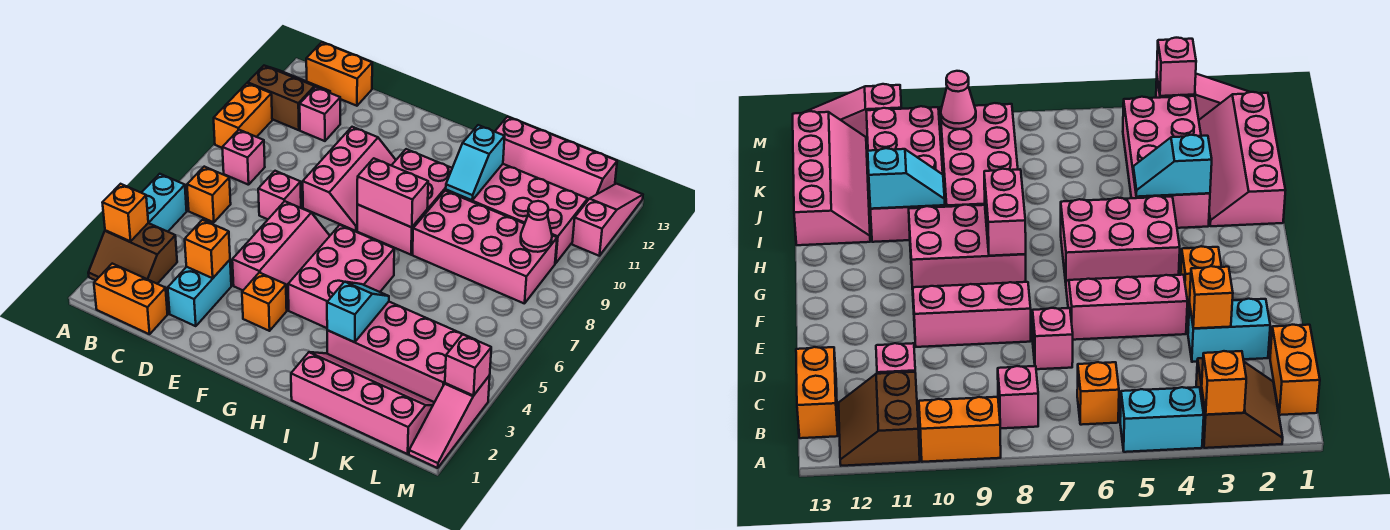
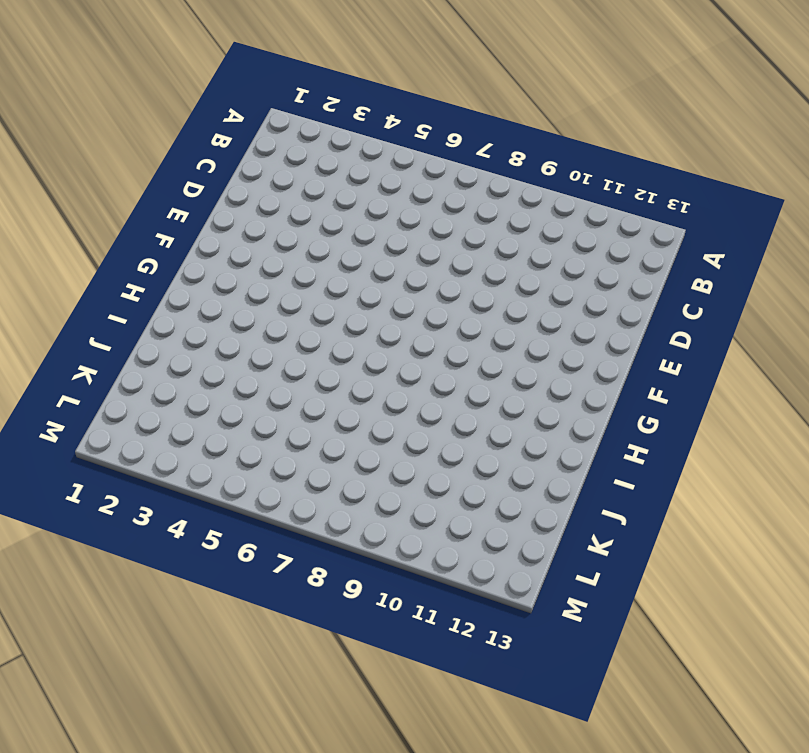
none -> brown 2x2 slope [88,223,177,284]
none -> cyan 1x2 brick [142,174,187,232]
none -> orange 1x2 brick [214,83,272,148]
none -> brown 2x2 slope [248,66,330,130]

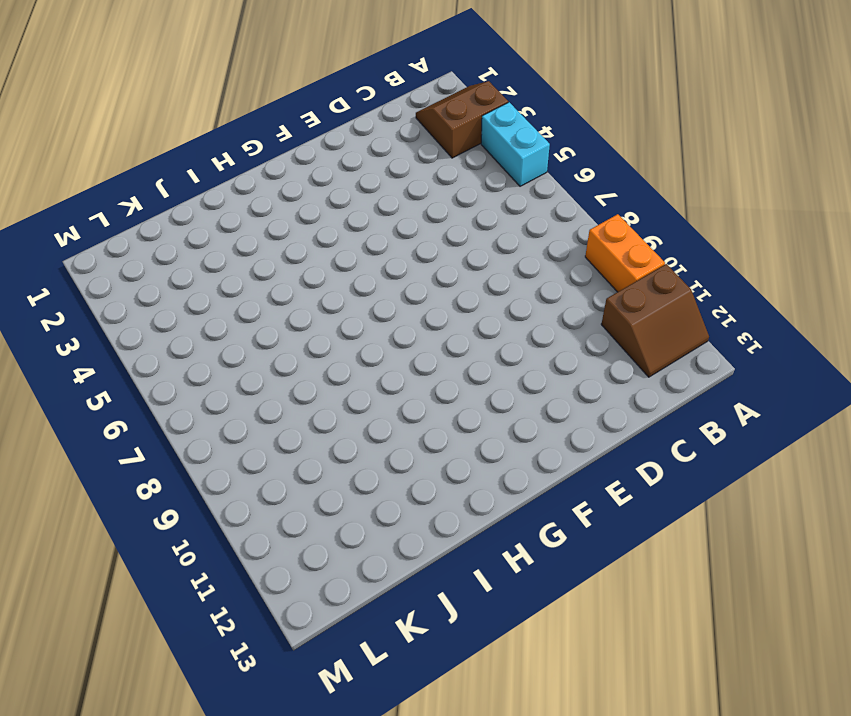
none -> orange 1x2 brick [94,264,168,334]
none -> orange 1x1 brick [187,167,231,222]
none -> pink 1x1 brick [222,130,265,185]
none -> orange 1x2 brick [306,42,372,106]

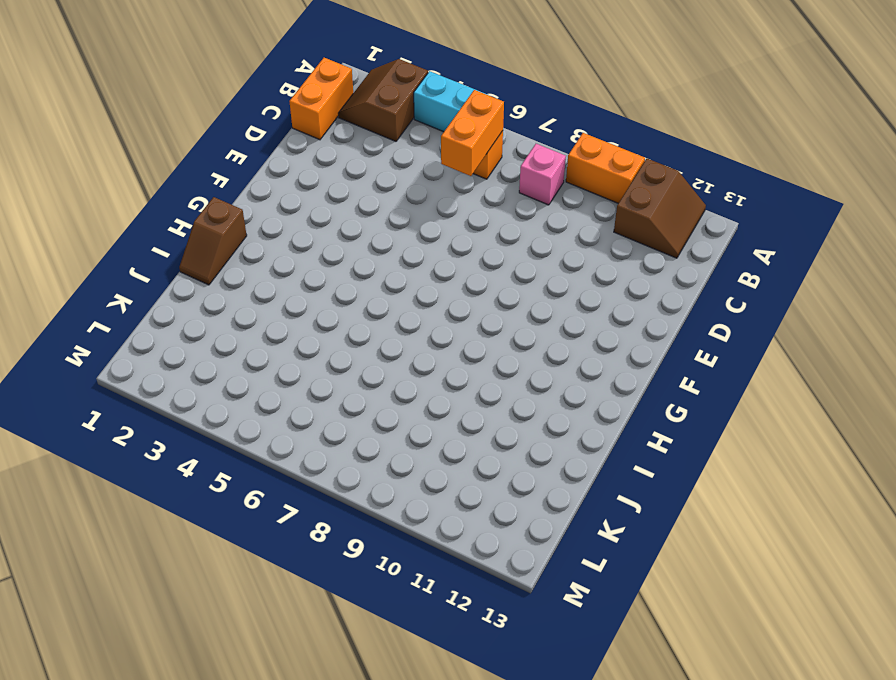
orange 1x2 brick [441,90,504,176] -> orange 1x2 brick moved to [306,42,372,106]
brown 1x2 slope [179,197,247,285] -> pink 2x4 slope [291,352,434,454]
none -> pink 1x1 brick [300,87,340,141]
none -> cyan 1x2 brick [168,260,231,326]
none -> pink 1x1 brick [258,171,301,219]
none -> pink 2x3 slope [232,201,330,310]

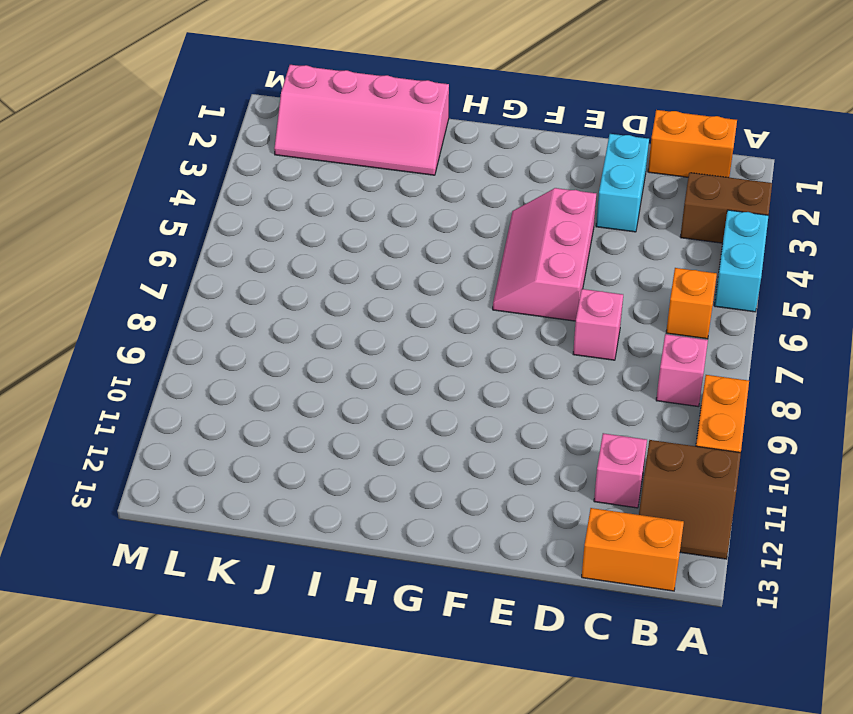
none -> pink 2x3 slope [303,127,396,231]
none -> orange 1x1 brick [242,273,287,331]
none -> pink 2x3 brick [288,225,394,328]
none -> pink 2x3 brick [357,149,452,255]

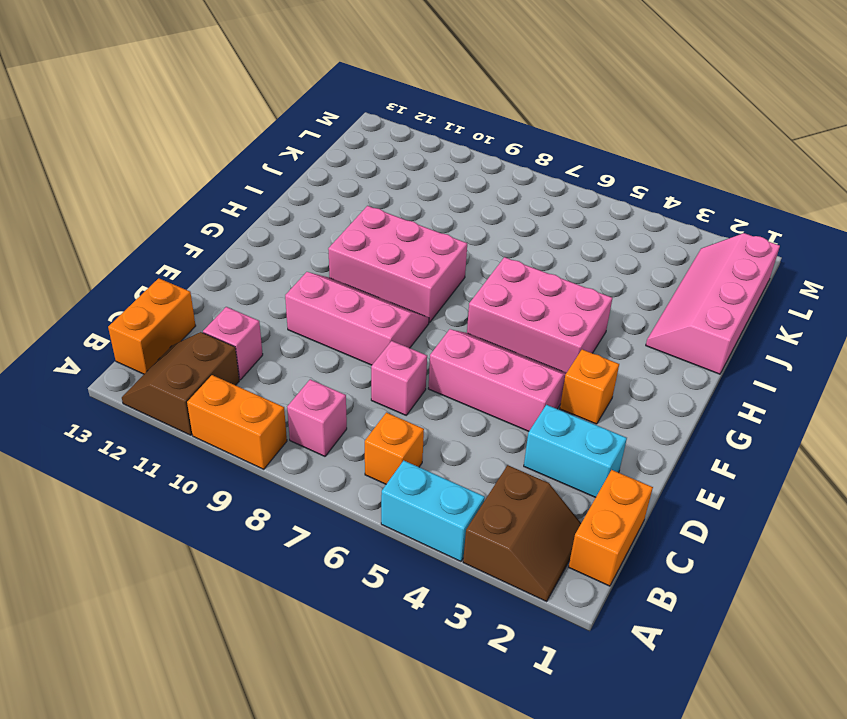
none -> pink 2x4 brick [327,302,475,402]
none -> pink 2x4 brick [412,191,557,304]
none -> pink 2x4 brick [446,164,588,263]
none -> pink 2x4 slope [495,117,617,200]

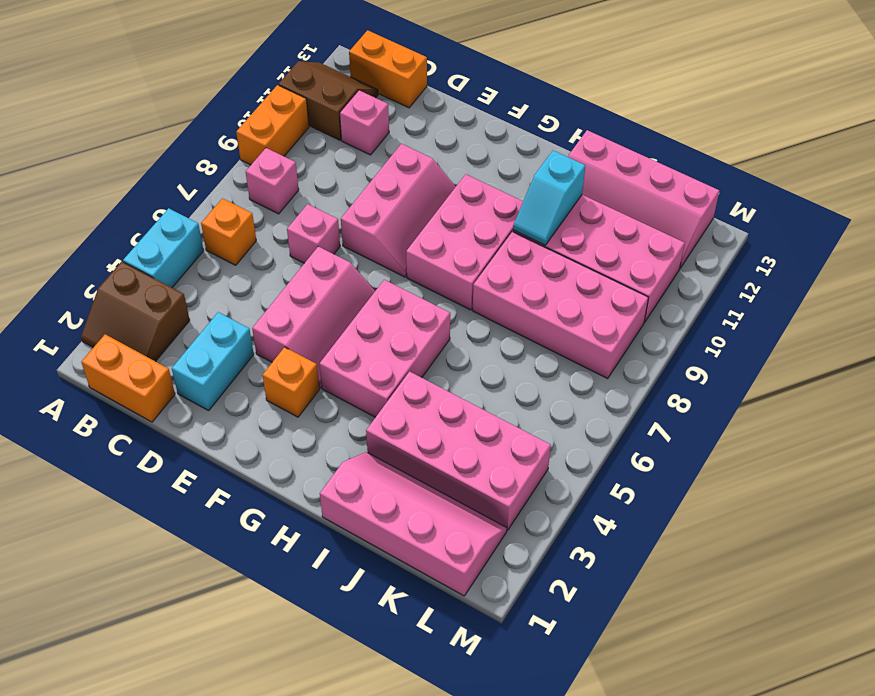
none -> pink 1x3 slope [409,375,490,468]
none -> pink 1x3 slope [572,184,643,256]
none -> orange 1x1 brick [102,184,148,241]
none -> orange 1x1 brick [185,220,230,278]

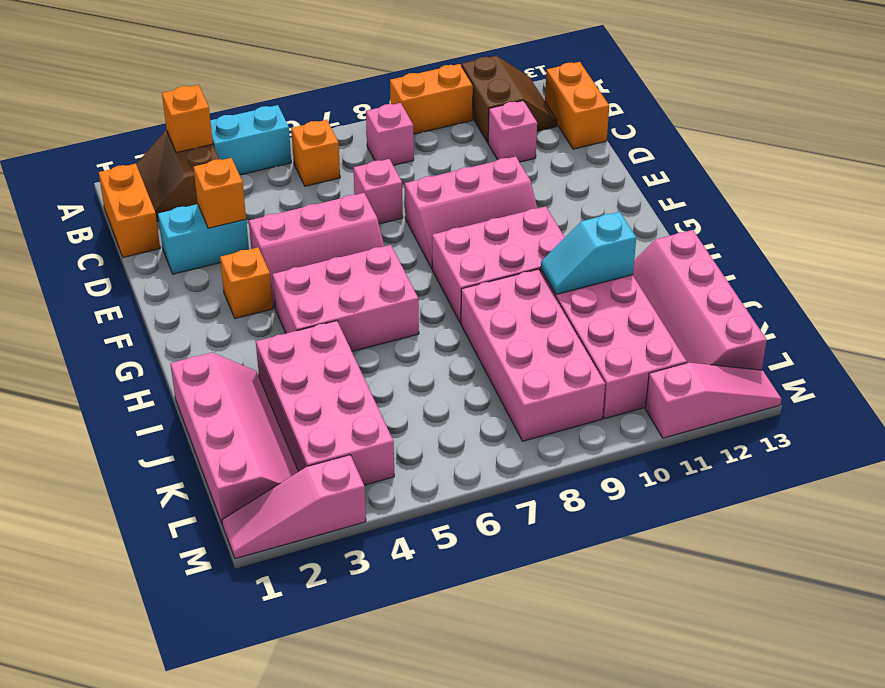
none -> pink 1x2 brick [357,158,428,227]
none -> cyan 1x2 slope [327,282,389,342]
none -> pink 1x1 cone [521,201,552,252]
none -> pink 1x1 brick [445,334,491,396]

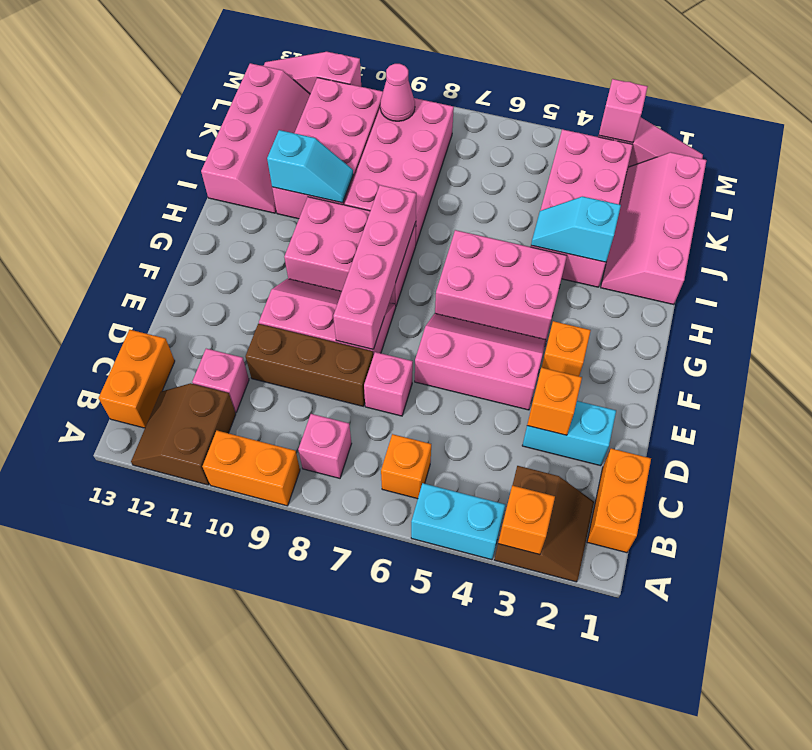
brown 1x3 brick [246,324,373,406] -> none
pink 1x4 brick [333,185,416,349] -> pink 1x2 brick [357,158,428,227]

